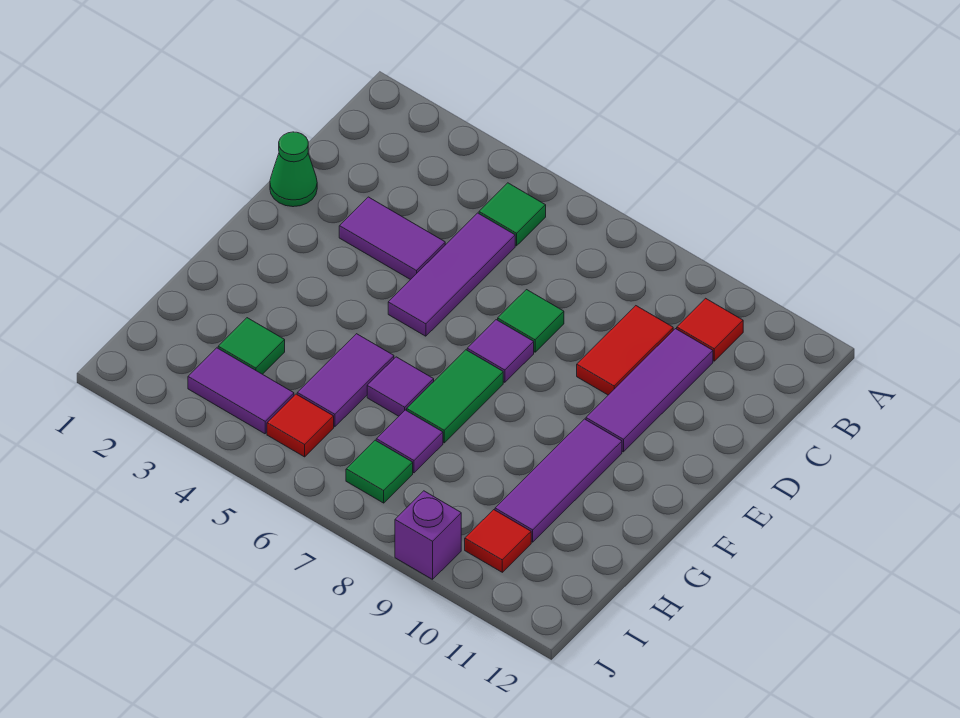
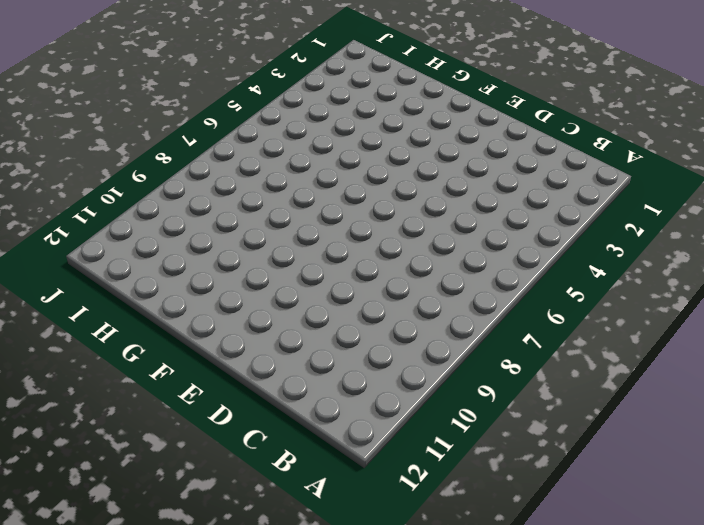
none -> green 1x1 tile [479,183,546,246]
none -> red 1x1 tile [677,298,743,361]
none -> purple 1x3 tile [388,213,515,336]

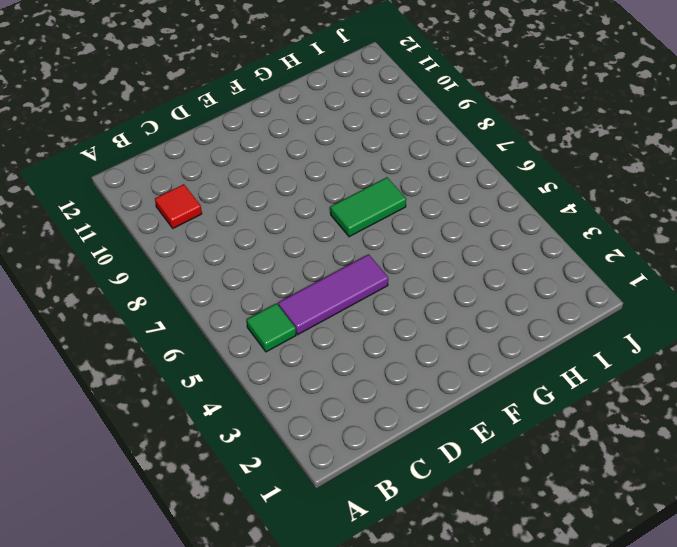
none -> red 1x2 tile [577,306,673,395]
none -> purple 1x3 tile [586,329,713,452]
none -> green 1x1 cone [270,132,317,207]

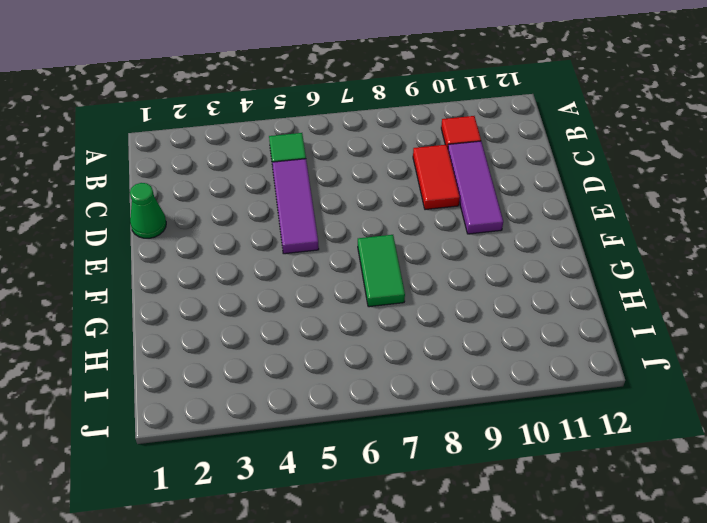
none -> purple 1x2 tile [339,197,445,280]
none -> green 1x1 tile [498,290,564,352]
none -> purple 1x1 tile [467,320,534,382]

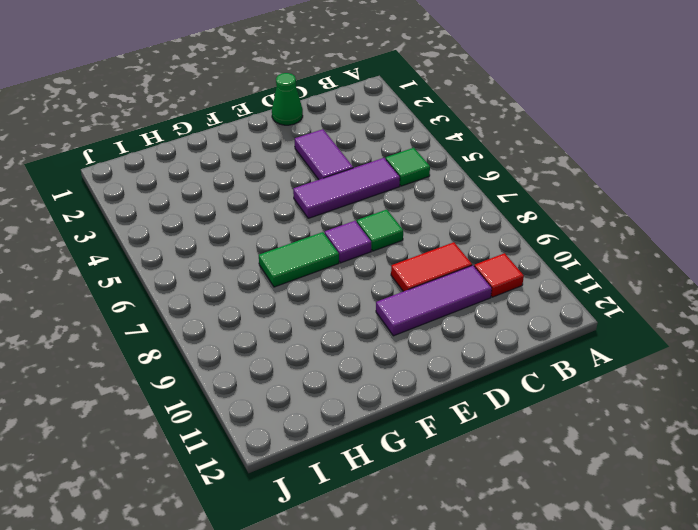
none -> purple 1x3 tile [495,419,622,542]
none -> purple 1x2 tile [297,334,394,427]
none -> purple 1x1 tile [367,357,434,416]

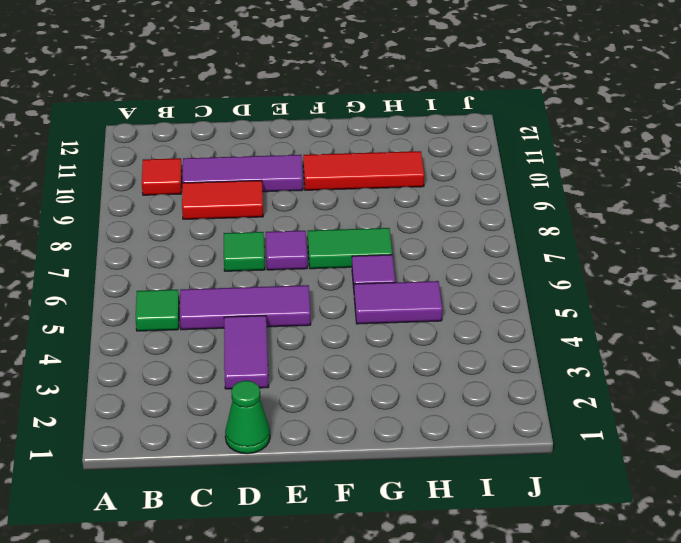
red 1x3 tile [303,151,424,190] -> purple 1x3 tile [495,419,622,542]
none -> green 1x1 tile [218,318,285,374]
none -> purple 1x1 tile [376,410,443,473]
none -> purple 1x2 tile [188,348,294,434]

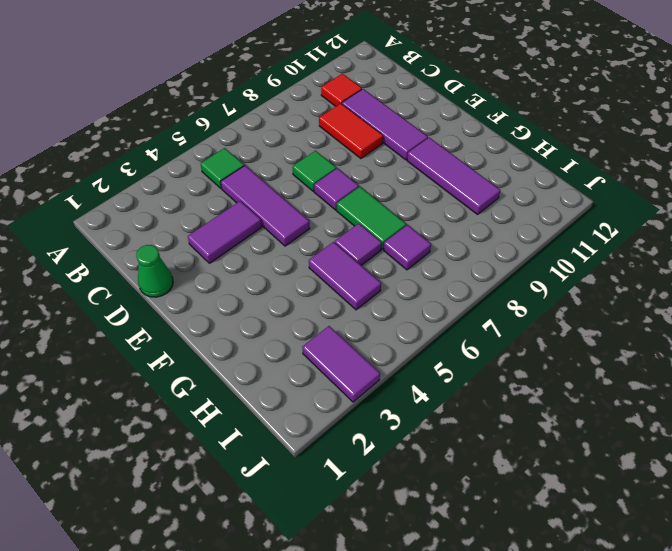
purple 1x2 tile [302,326,380,402] -> purple 1x2 tile turned to [188,348,294,434]
none -> green 1x1 tile [218,318,285,374]
none -> red 1x1 tile [267,394,334,457]
none -> green 1x1 tile [346,440,413,503]

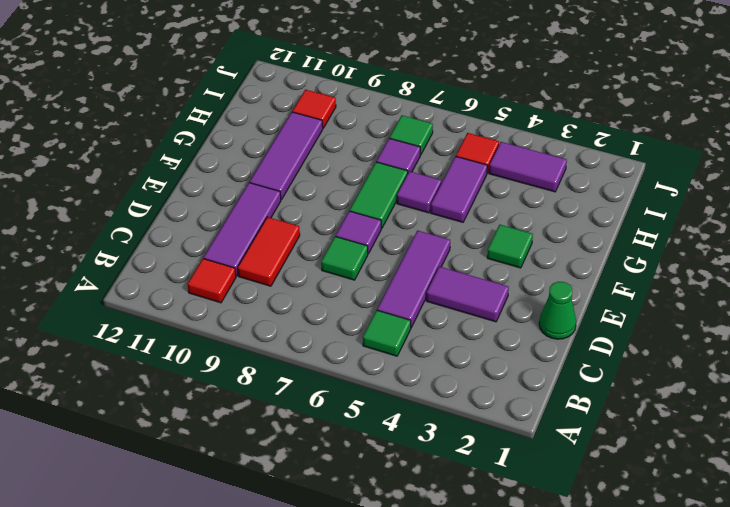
green 1x1 tile [487,225,533,268] -> green 1x1 tile moved to [218,318,285,374]
none -> purple 1x1 brick [395,491,461,579]

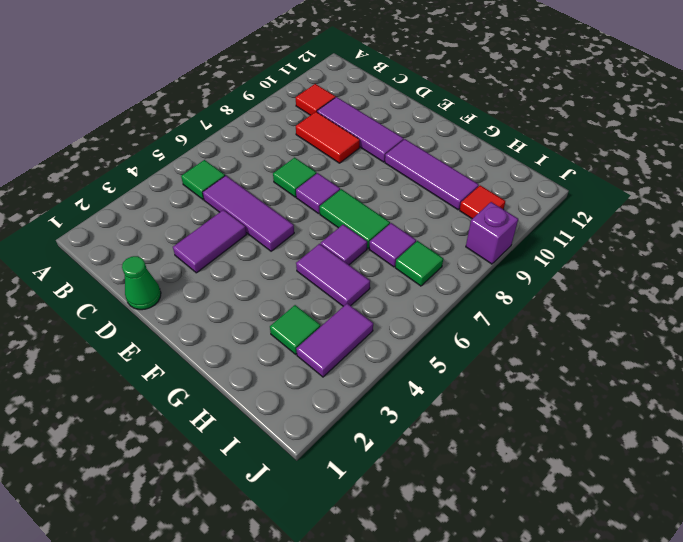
none -> red 1x1 tile [267,394,334,457]

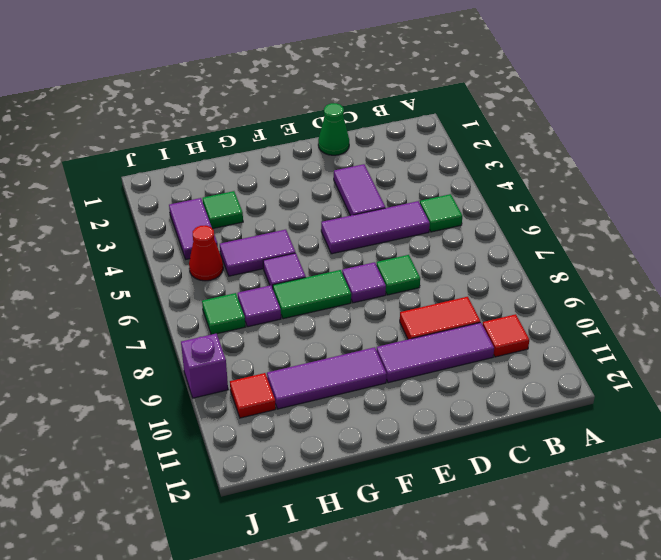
red 1x1 cone [189,225,223,281] -> red 1x1 tile [267,394,334,457]

